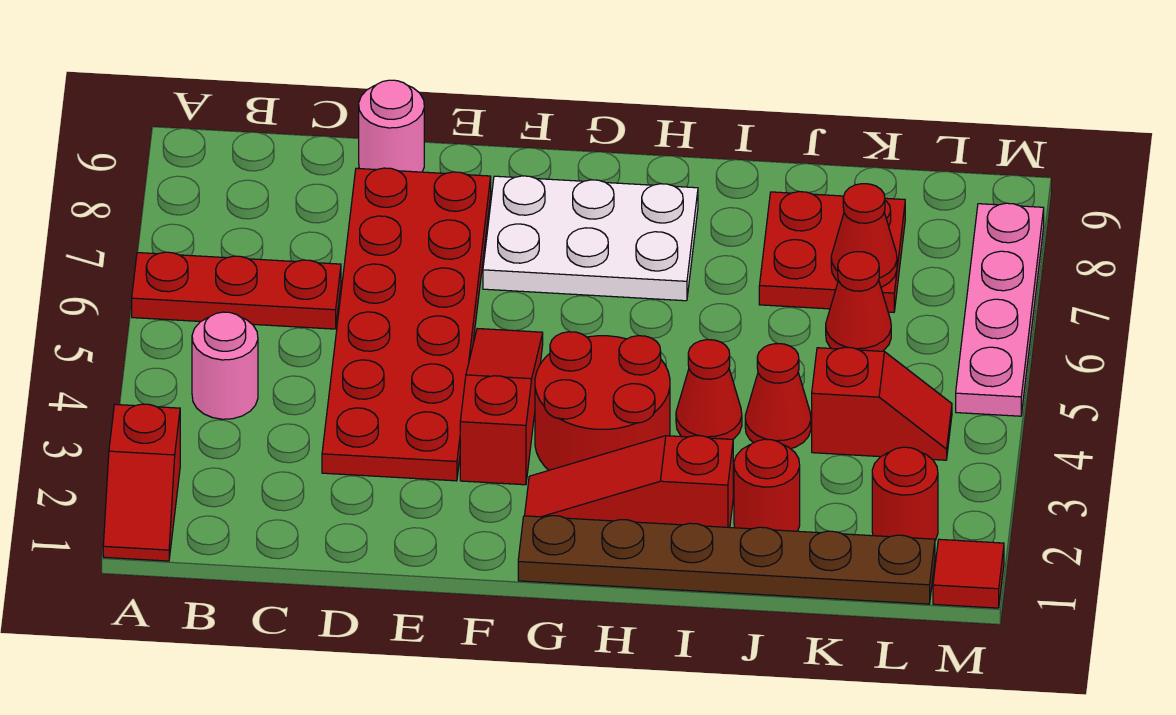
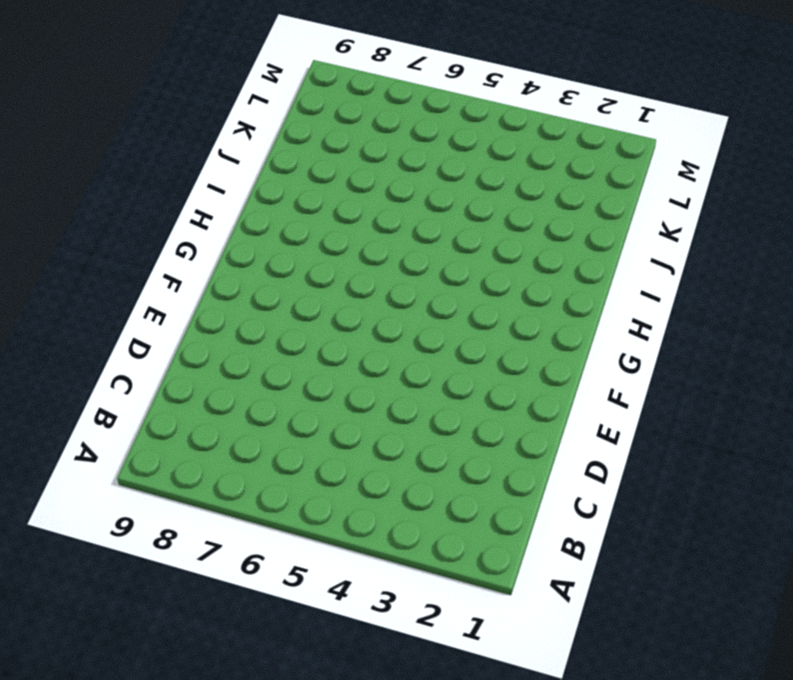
none -> red 1x2 slope [103,404,180,561]
none -> red 1x3 plate [132,252,341,329]
none -> pink 1x1 round brick [192,312,258,419]

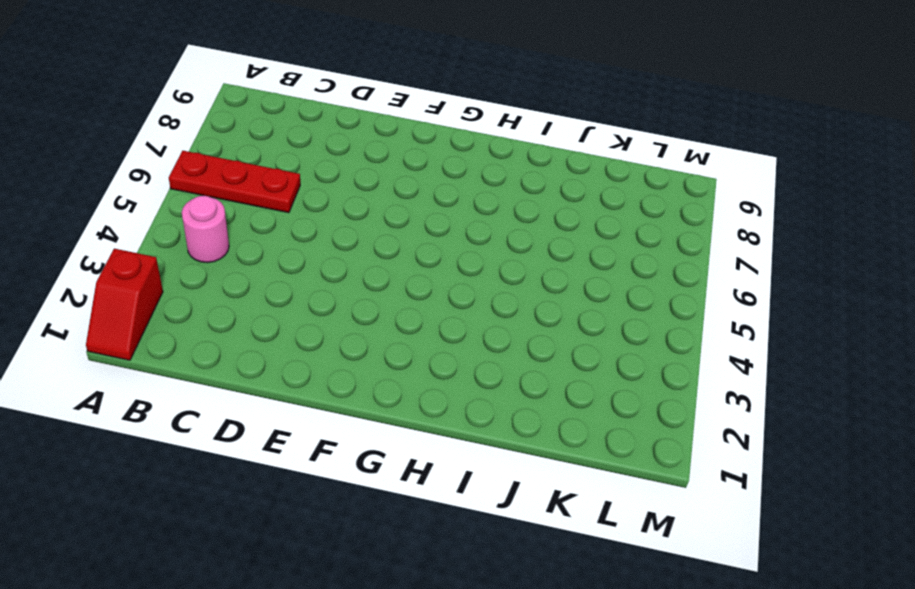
none -> red 2x6 plate [322,168,491,481]
none -> pink 1x1 round brick [359,80,424,172]
none -> red 1x3 slope [460,329,543,485]

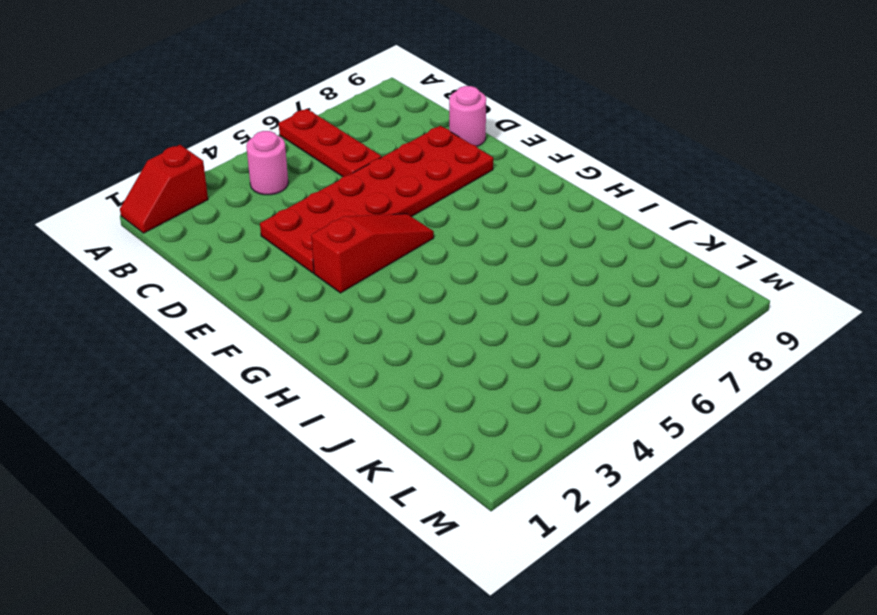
none -> white 2x3 plate [483,176,698,301]
none -> brown 1x6 plate [518,516,935,604]
none -> red 1x3 slope [525,436,733,528]

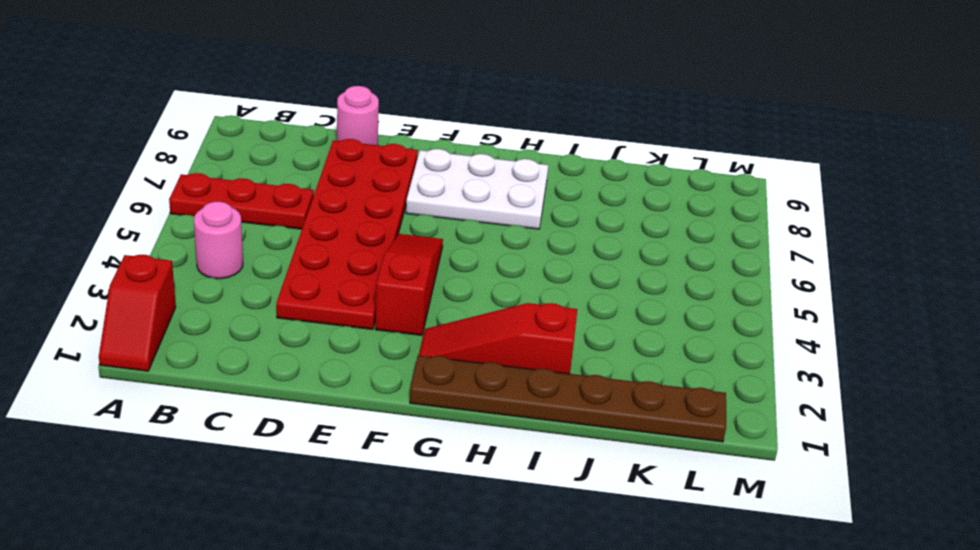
none -> red 2x2 round brick [535,332,670,470]
none -> red 1x1 cone [676,340,742,439]
none -> red 1x1 round brick [734,439,800,531]

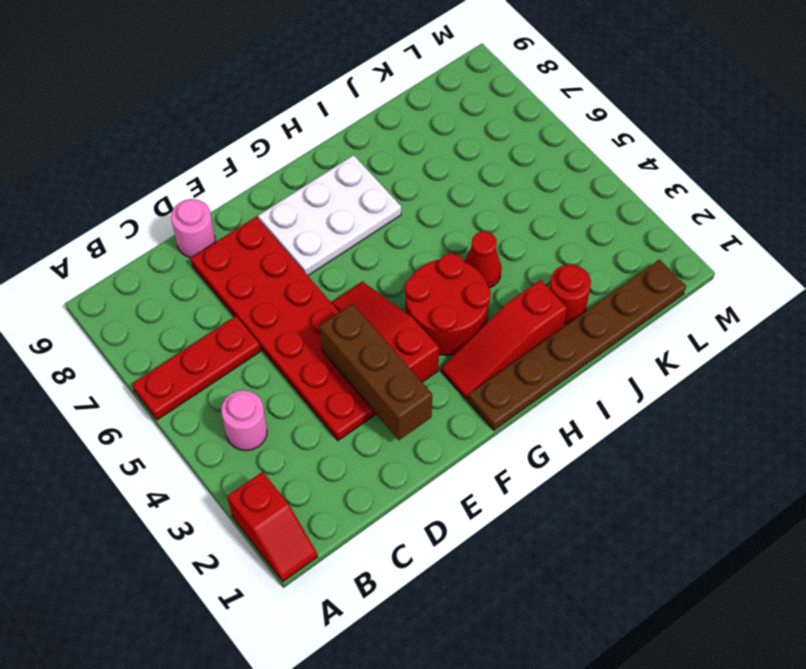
brown 1x3 brick [319,304,432,440] -> none
none -> red 1x1 cone [745,344,811,449]
none -> red 2x2 plate [759,192,905,312]
none -> red 1x2 slope [812,347,952,460]

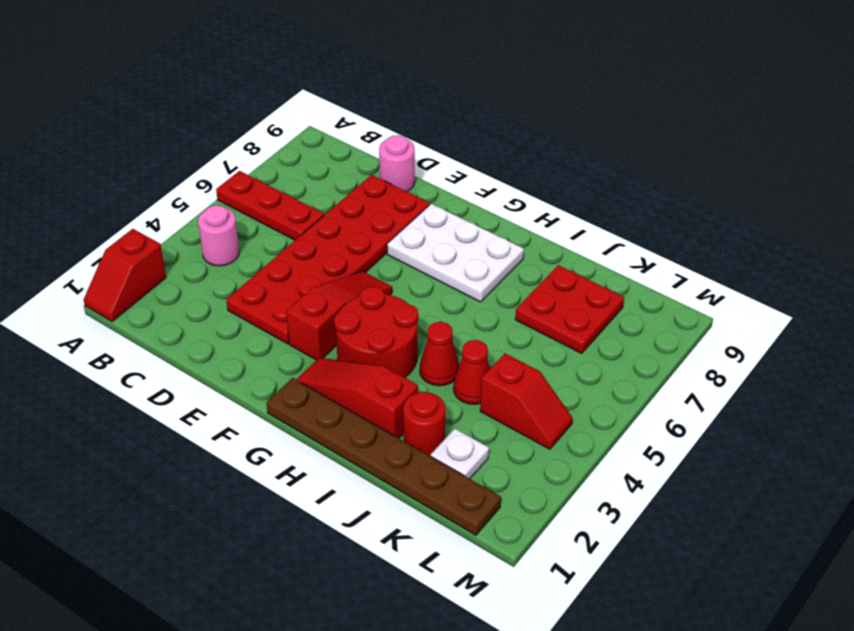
white 1x1 plate [431,429,489,479] -> none
none -> red 1x1 cone [826,252,891,351]
none -> red 1x1 round brick [872,447,938,540]
none -> red 1x1 tile [933,539,1004,608]

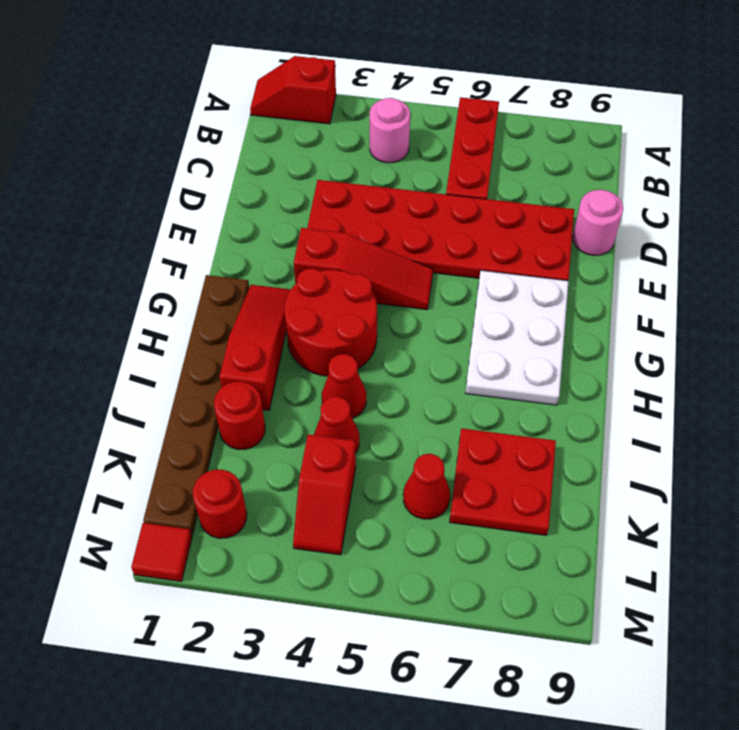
none -> pink 1x4 plate [956,203,1044,416]
none -> red 1x1 cone [831,184,897,287]

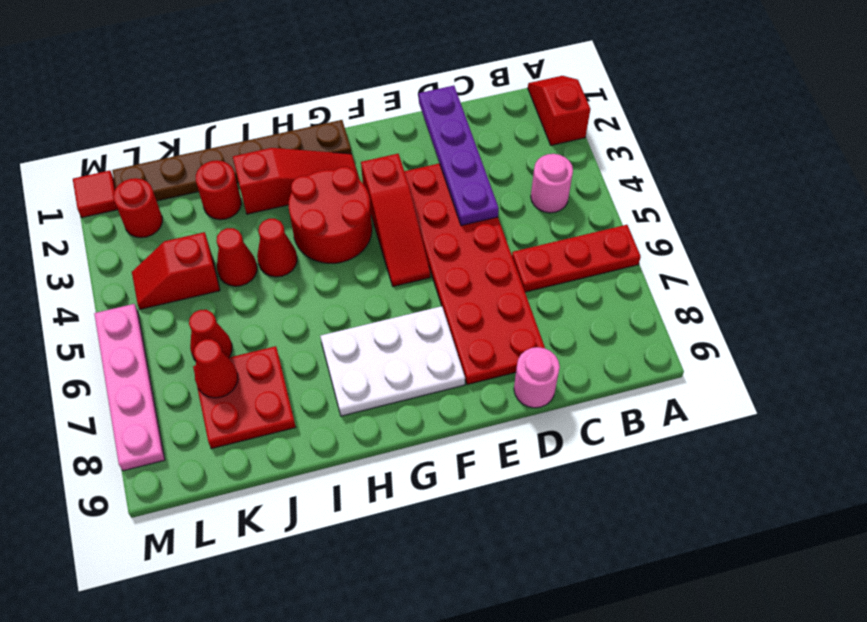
purple 1x4 plate [419,86,499,226] -> none

